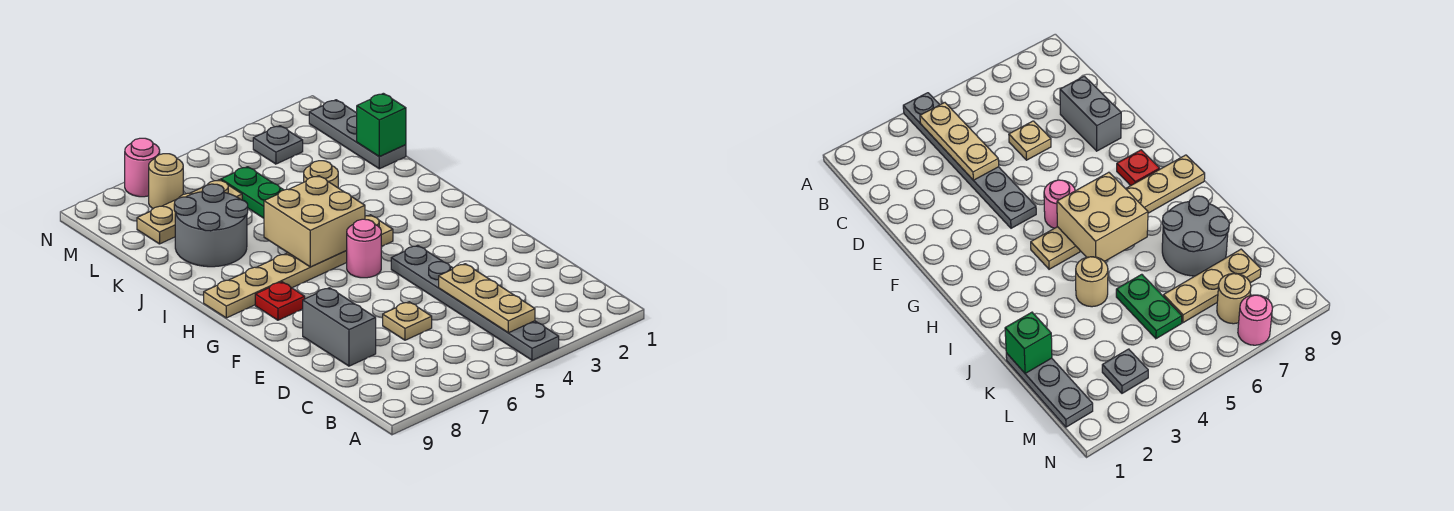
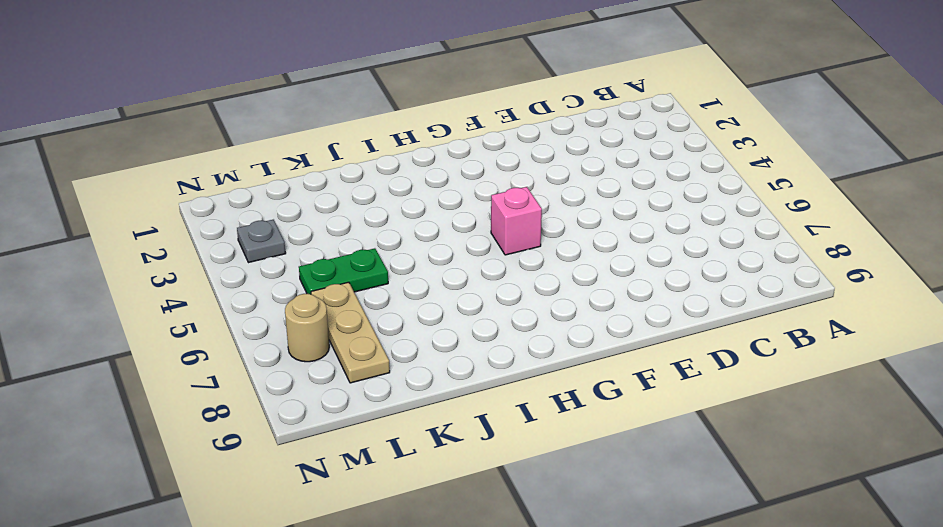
pink 1x1 brick [491,187,542,255] -> pink 1x1 round brick [346,219,381,278]
none -> grey 1x6 plate [391,245,559,360]
none -> tan 1x1 plate [383,302,432,340]
none -> grey 1x2 brick [303,288,376,366]

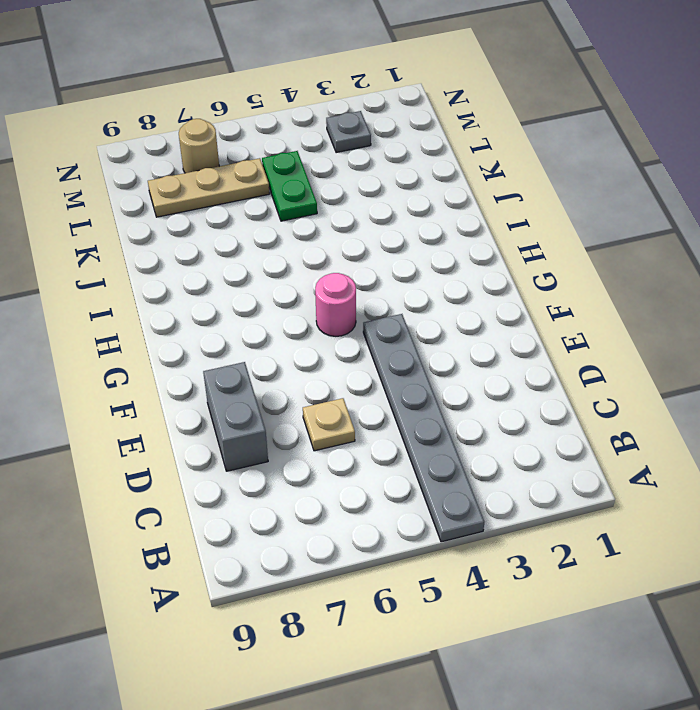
none -> red 1x1 plate [255,282,305,320]
none -> tan 1x6 plate [204,215,393,318]
none -> tan 1x1 round brick [304,161,338,188]

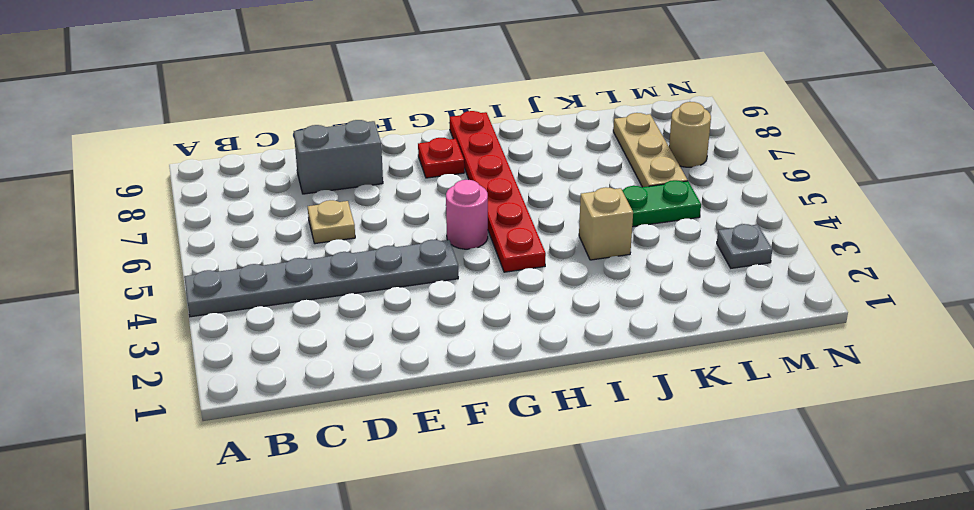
red 1x6 plate [450,111,546,272] -> tan 1x6 plate [204,215,393,318]
tan 1x1 brick [579,187,633,260] -> tan 1x1 round brick [304,161,338,188]
none -> grey 2x2 round brick [174,184,248,267]
none -> grey 1x3 plate [309,100,406,169]
none -> pink 1x1 round brick [125,138,160,197]

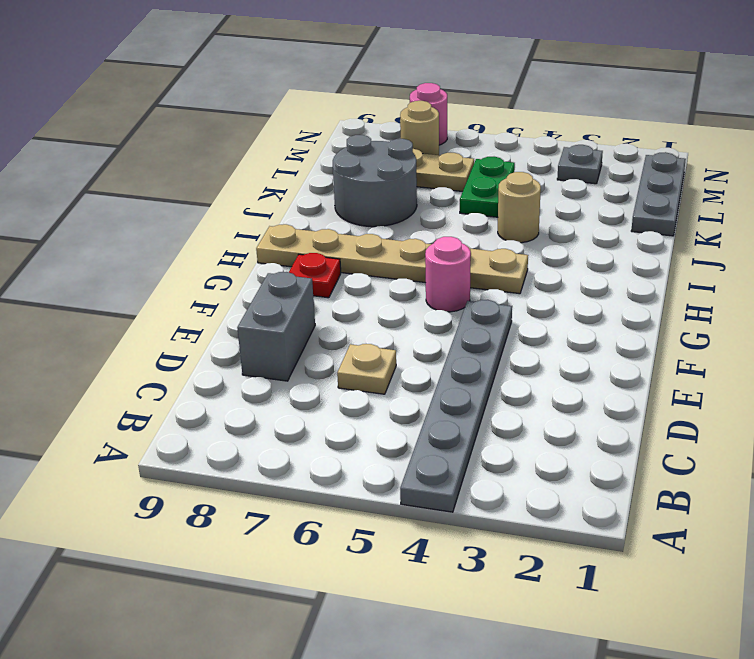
none -> tan 1x3 plate [439,264,535,333]
none -> tan 2x2 brick [264,176,365,267]
none -> green 1x1 brick [357,93,406,157]

